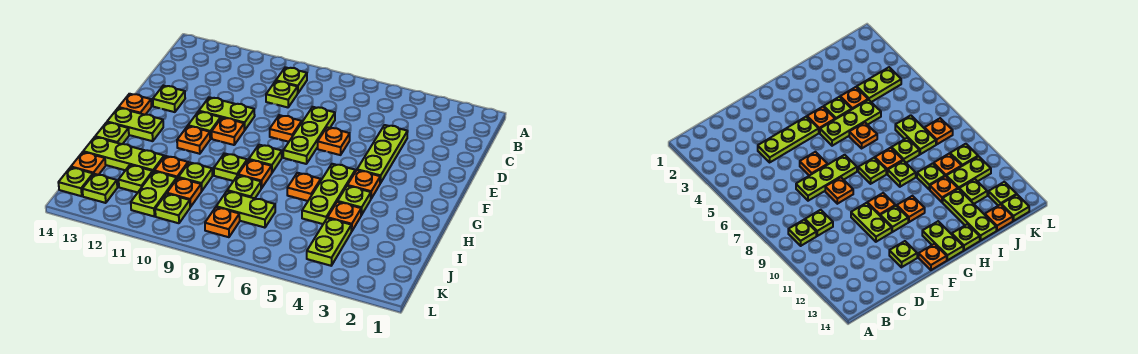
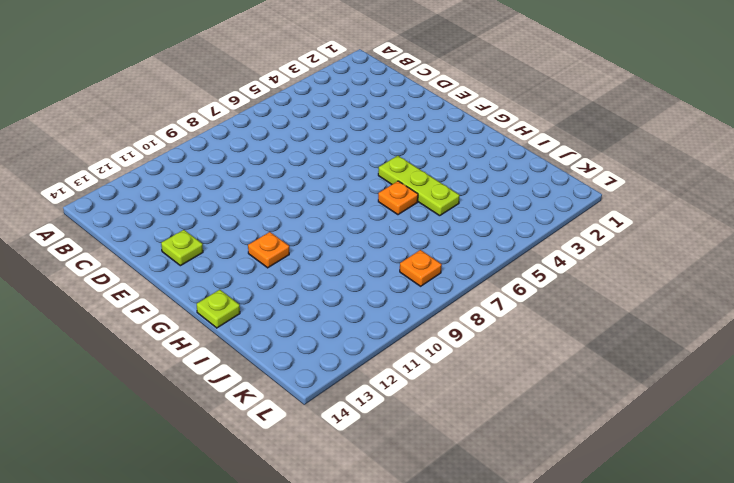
none -> lime 1x1 plate [276,67,307,93]
none -> lime 1x1 plate [266,81,298,107]
none -> lime 1x3 plate [357,125,408,183]
none -> lime 1x3 plate [283,107,335,164]

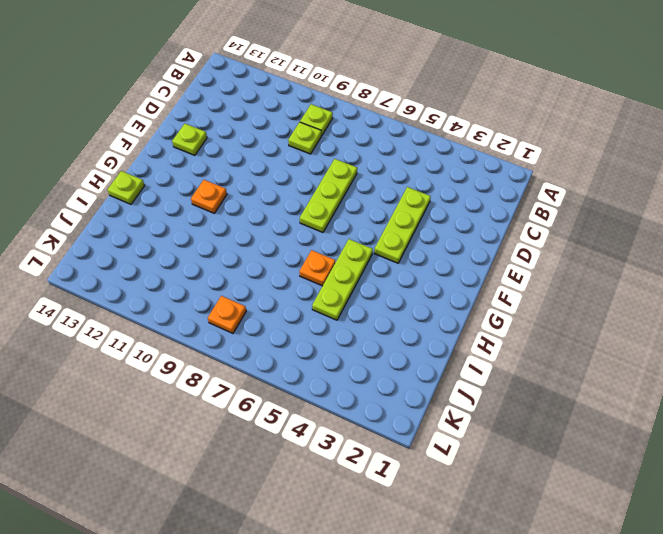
none -> orange 1x1 plate [318,127,350,155]
none -> orange 1x1 plate [270,115,302,142]
none -> lime 1x2 plate [199,97,255,130]
none -> orange 1x1 plate [212,118,244,145]

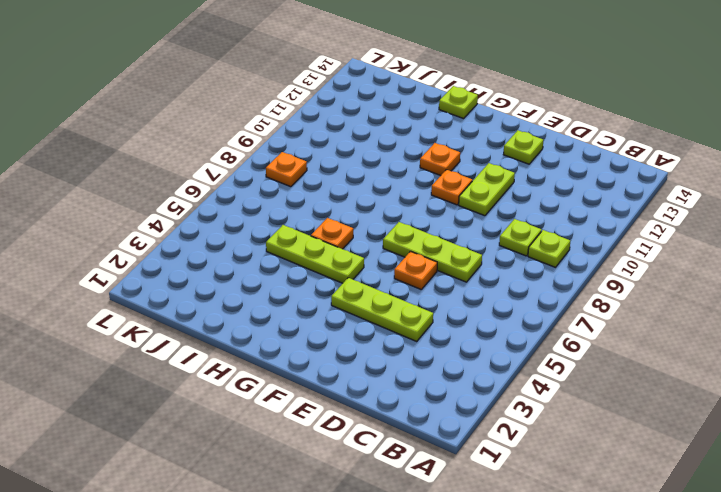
none -> orange 1x1 plate [270,115,302,142]
none -> lime 1x1 plate [188,112,221,139]
none -> orange 1x1 plate [119,94,152,115]
none -> orange 1x1 plate [347,170,380,199]

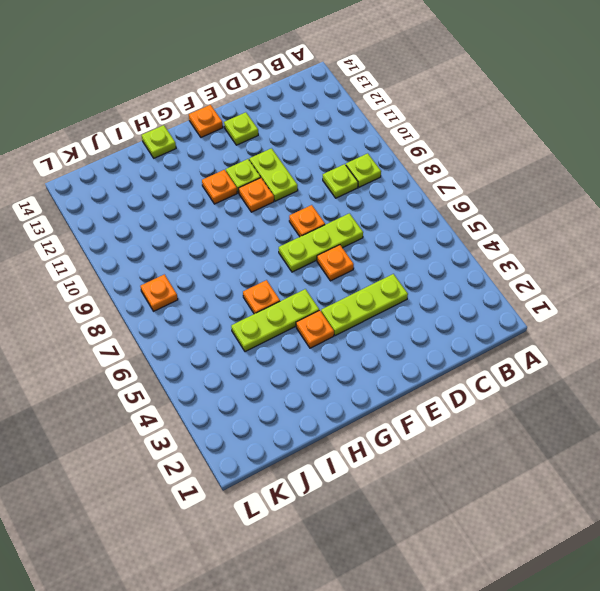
none -> lime 1x1 plate [249,145,282,172]
none -> lime 1x2 plate [107,108,163,141]
none -> lime 1x1 plate [338,186,371,215]
none -> orange 1x1 plate [238,160,272,189]

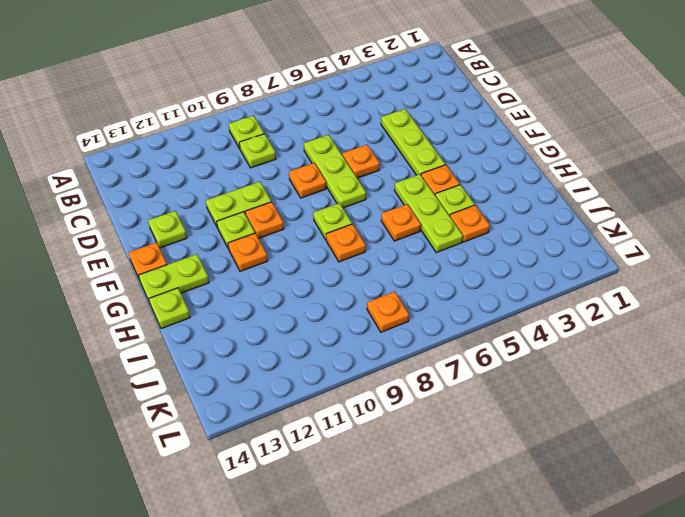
none -> lime 1x1 plate [214,153,247,181]
none -> lime 1x1 plate [227,175,261,198]
none -> lime 1x1 plate [178,162,212,191]
none -> orange 1x1 plate [155,156,188,178]

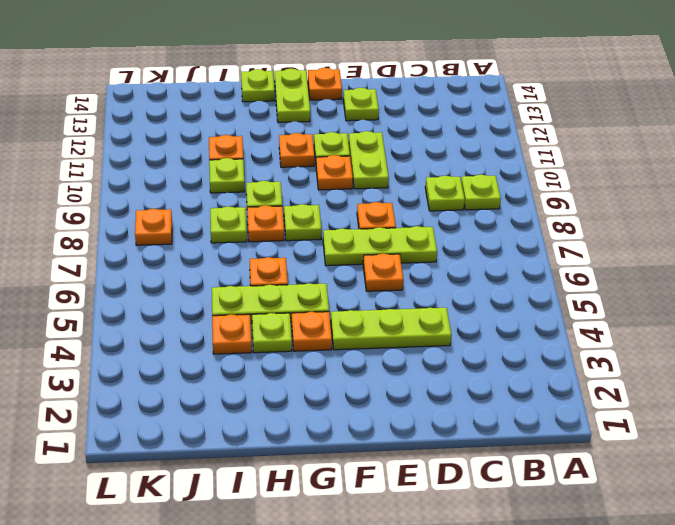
none -> lime 1x3 plate [83,137,164,172]
none -> lime 1x2 plate [307,218,351,266]
none -> lime 1x2 plate [216,191,275,228]
none -> orange 1x1 plate [167,178,201,207]

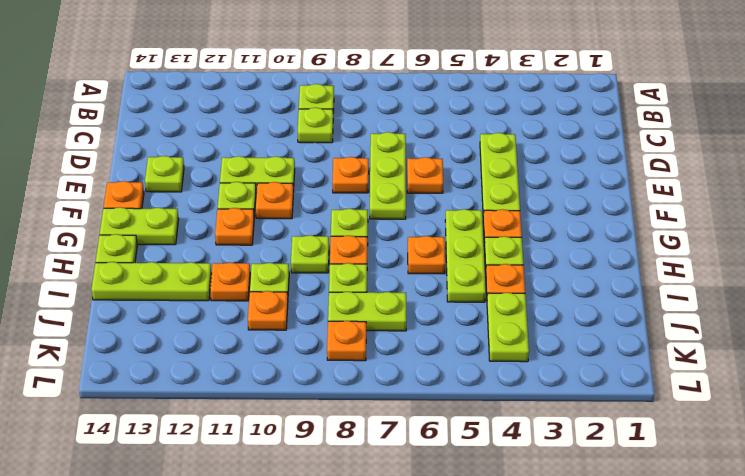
none -> lime 1x2 plate [131,171,177,216]
none -> lime 1x1 plate [119,165,153,193]
none -> orange 1x1 plate [71,152,106,175]
none -> lime 1x1 plate [155,194,190,223]

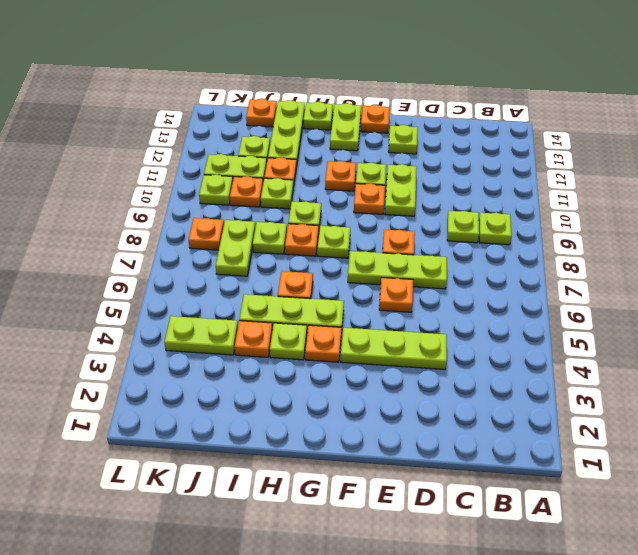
none -> lime 1x1 plate [82,174,117,203]
none -> lime 1x1 plate [58,167,93,196]

